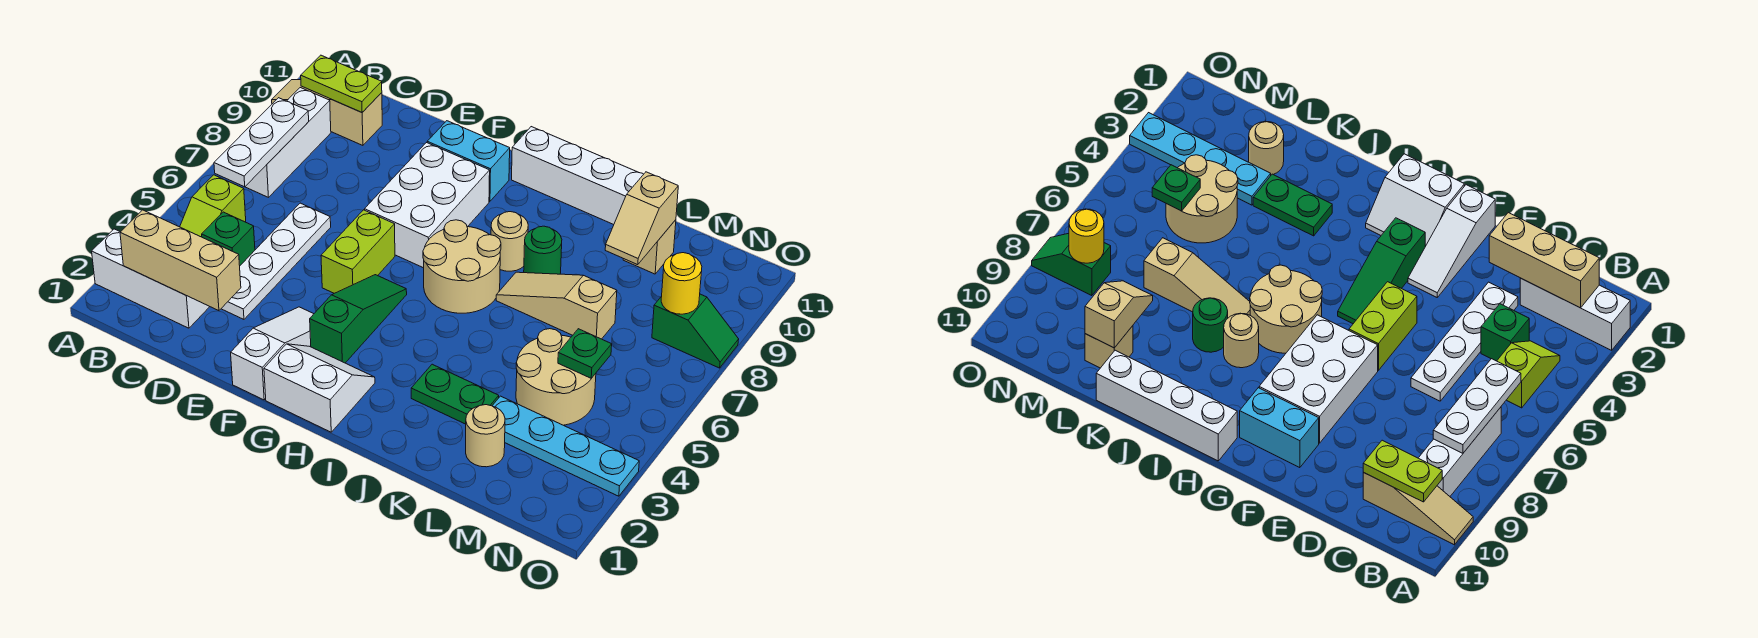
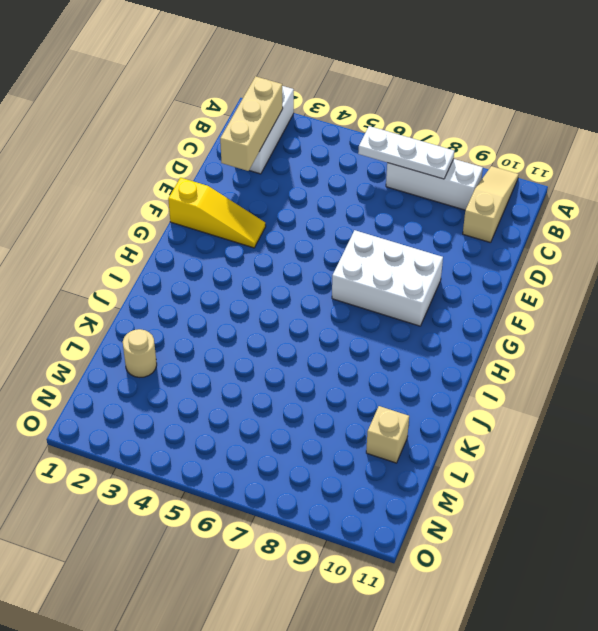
yellow 1x3 slope [168,178,266,248] -> white 1x3 slope [231,307,313,400]
none -> lime 1x2 slope [180,175,246,237]
none -> green 1x1 brick [202,212,255,265]
none -> white 1x4 plate [221,203,331,319]

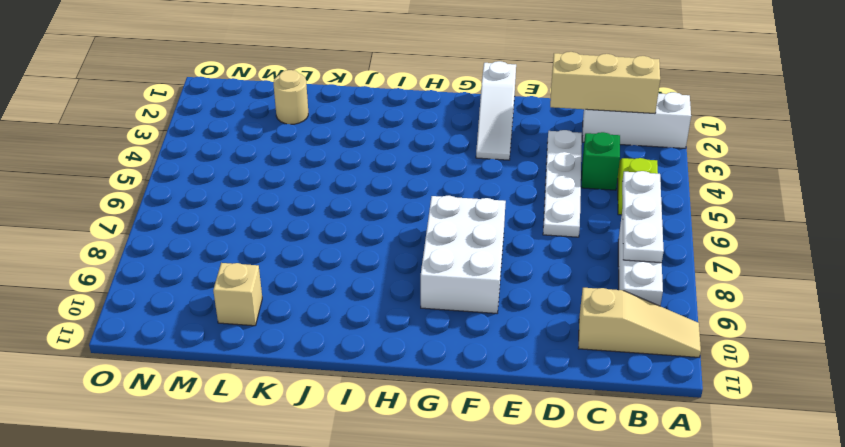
none -> lime 1x2 brick [321,210,395,293]
none -> cyan 1x2 brick [427,121,510,201]
none -> white 2x2 slope [264,344,375,432]

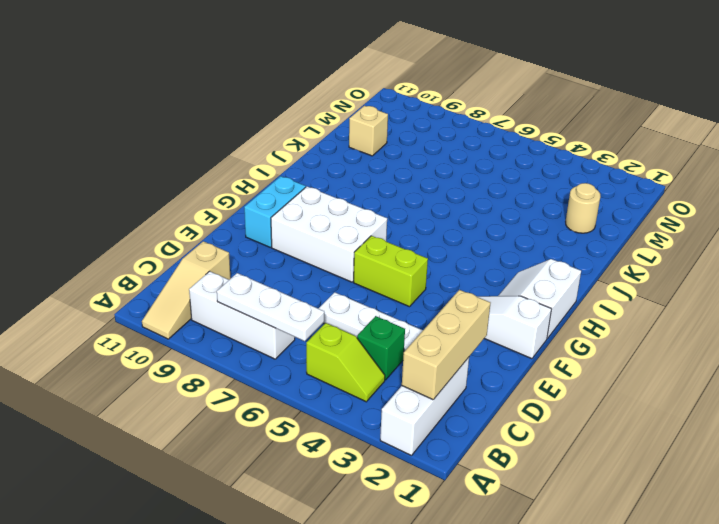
none -> green 1x3 slope [310,275,407,363]
none -> tan 2x2 round brick [423,220,501,313]
none -> white 1x4 brick [512,127,644,225]

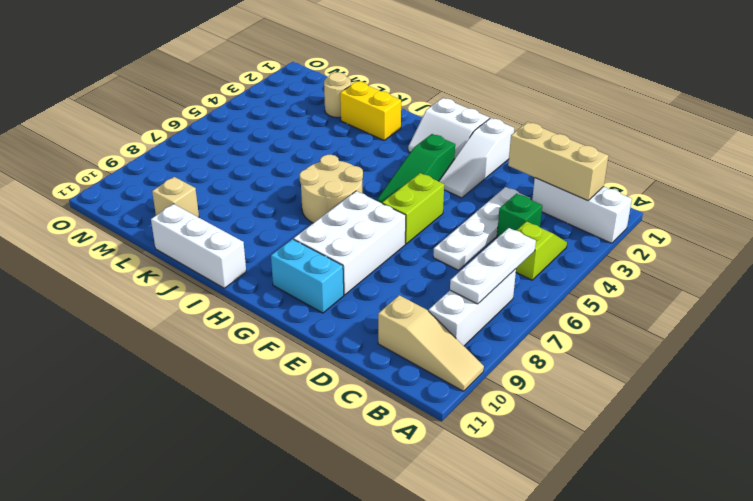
white 1x3 brick [151,204,246,288] -> white 1x4 brick [512,127,644,225]
yellow 1x2 brick [340,81,401,140] -> none
none -> tan 1x1 round brick [491,212,528,271]
none -> green 1x2 plate [411,364,499,424]
none -> tan 1x3 slope [496,272,617,339]

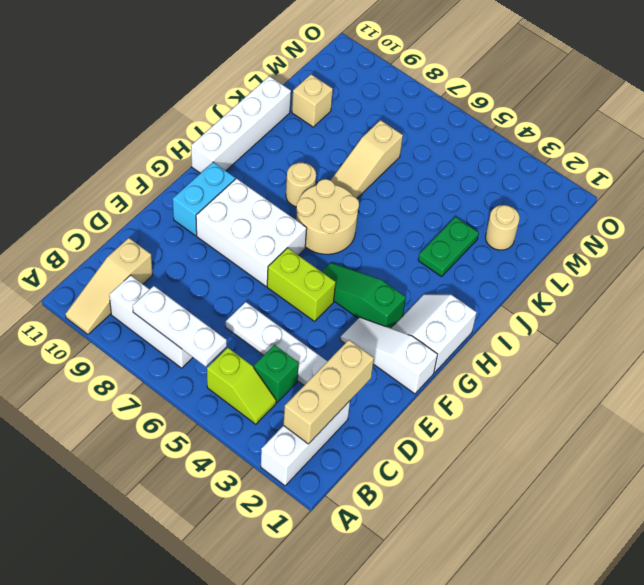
none -> green 1x1 round brick [524,226,562,274]
none -> cyan 1x4 plate [492,396,639,496]
none -> tan 2x2 round brick [516,329,596,425]

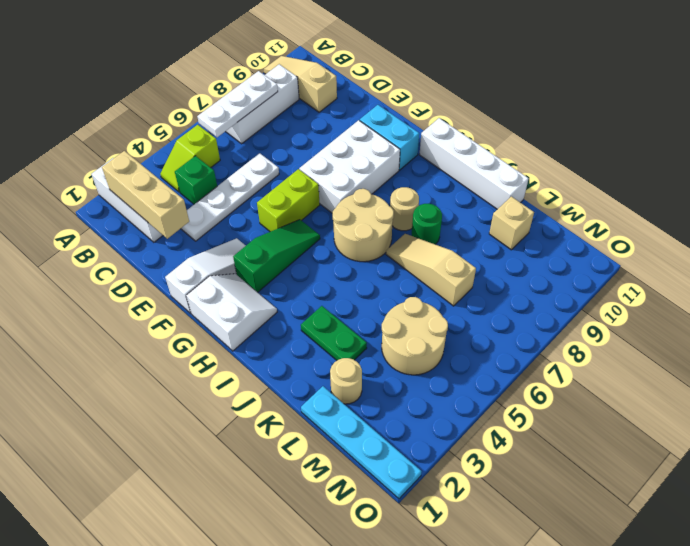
cyan 1x4 plate [301,386,421,499] -> cyan 1x4 plate moved to [492,396,639,496]
none -> green 1x2 slope [652,294,739,368]
none -> lime 1x2 plate [301,55,382,112]
none -> tan 1x2 slope [605,172,678,265]

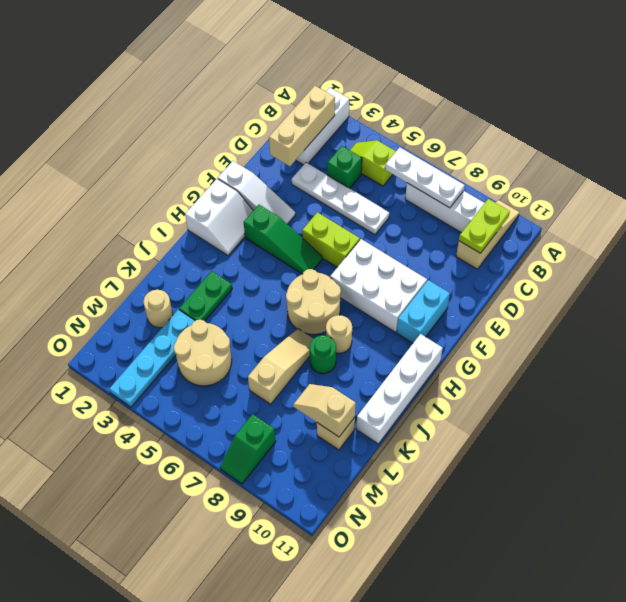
none -> green 1x1 plate [558,329,612,378]
none -> yellow 1x1 round brick [661,253,702,314]

